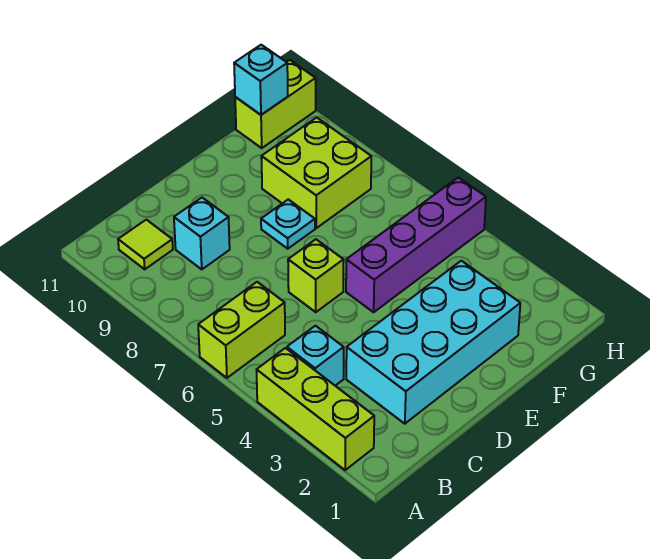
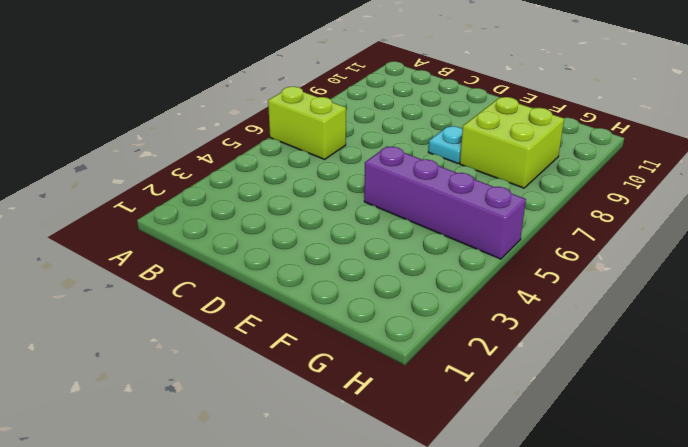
none -> lime 1x3 brick [257,348,374,470]
none -> cyan 1x1 brick [287,326,344,386]
none -> lime 1x1 tile [118,220,173,269]

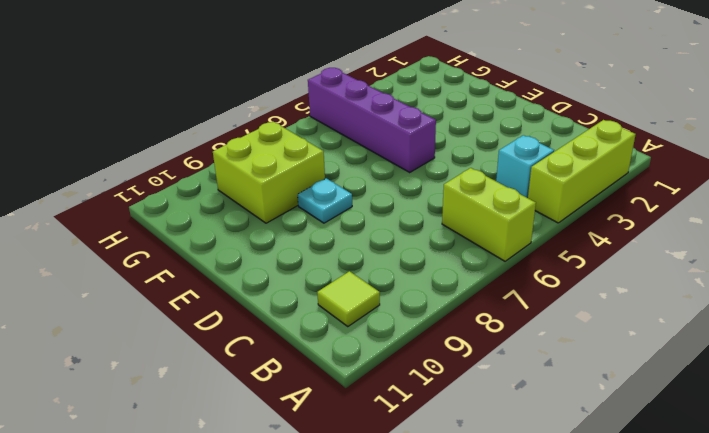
none -> cyan 2x4 brick [346,261,520,424]
none -> cyan 1x1 brick [174,198,230,269]
none -> lime 1x1 brick [288,239,344,312]

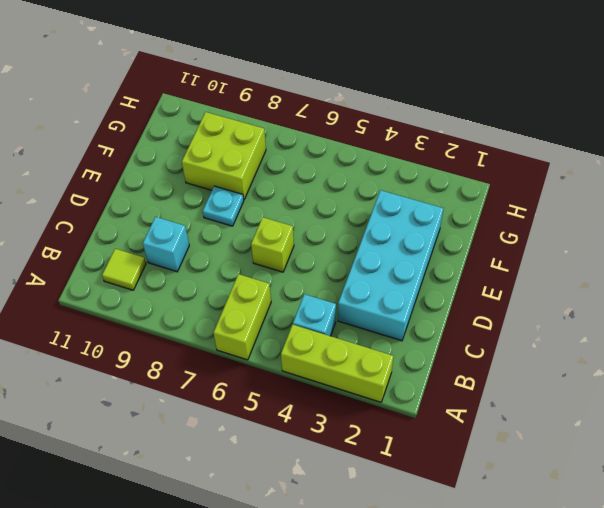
none -> purple 1x4 brick [346,178,486,312]
none -> lime 1x2 brick [235,60,316,148]
none -> cyan 1x1 brick [234,45,288,115]

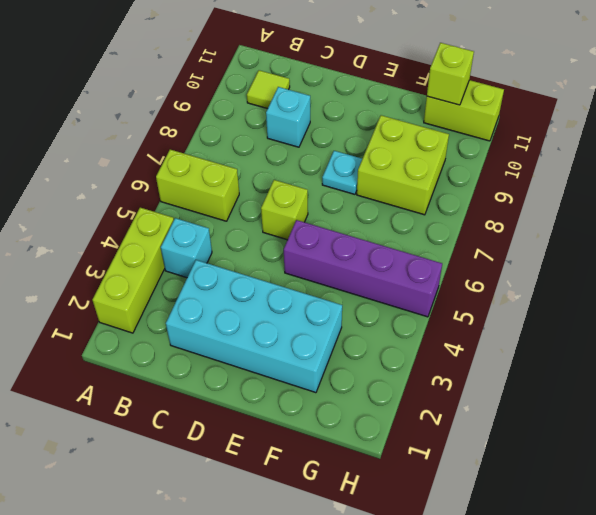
lime 1x1 brick [427,43,474,105] -> cyan 1x1 brick [234,45,288,115]

